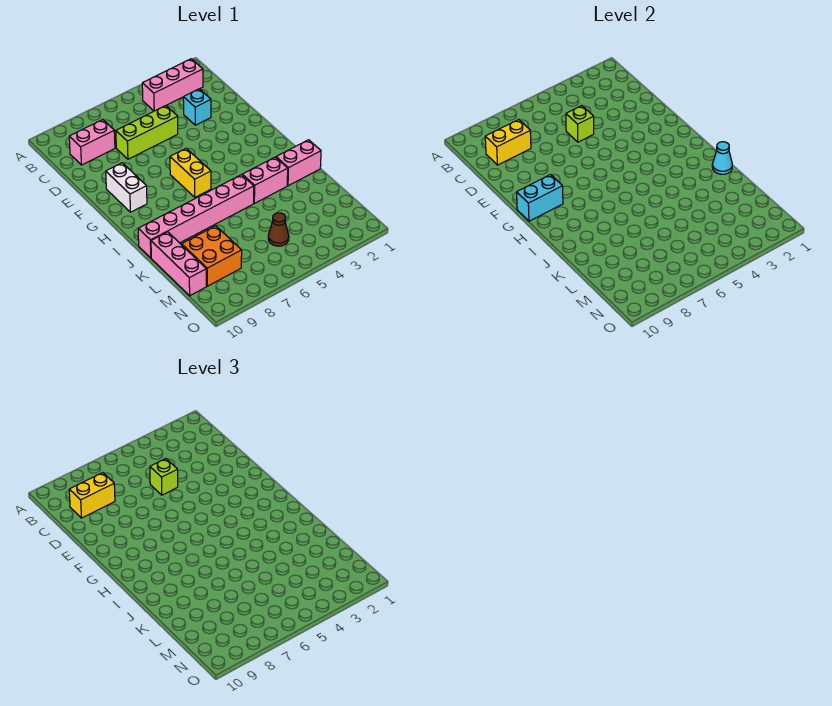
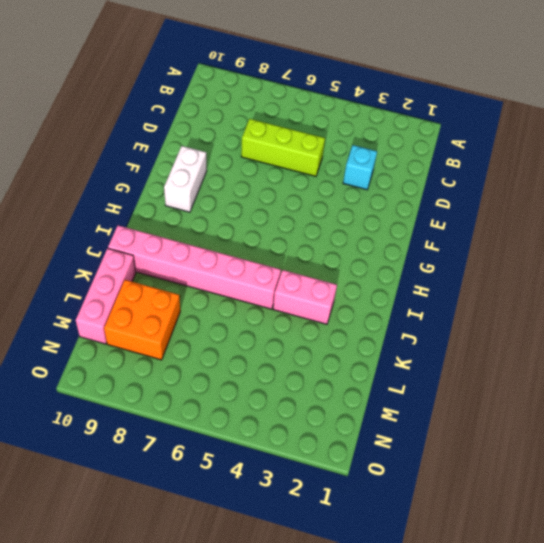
none -> pink 1x3 brick [142,59,203,111]
none -> pink 1x2 brick [69,120,115,165]
none -> yellow 1x2 brick [170,148,211,197]

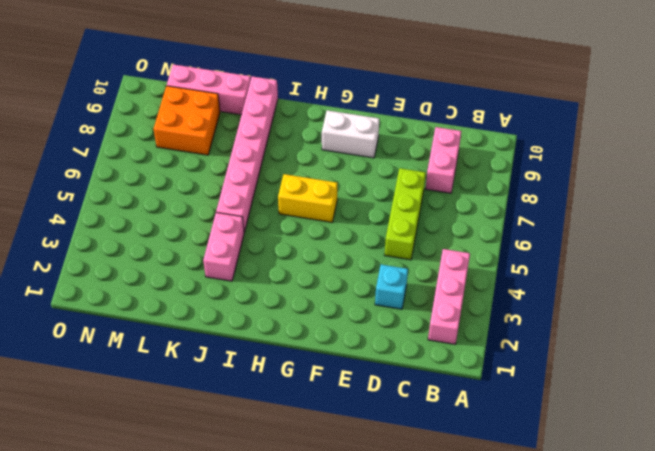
none -> pink 1x2 brick [276,140,321,186]
none -> brown 1x1 cone [268,213,289,246]
none -> yellow 1x2 brick [485,120,531,165]

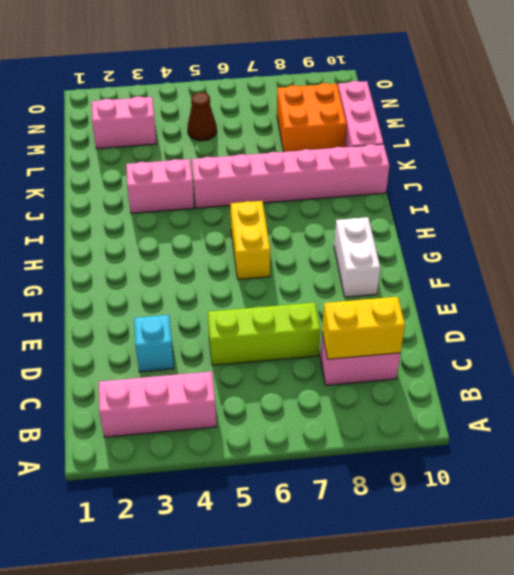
pink 1x2 brick [92,96,156,149] -> pink 1x2 brick moved to [276,140,321,186]
none -> lime 1x1 brick [566,106,594,142]
none -> cyan 1x2 brick [517,175,563,221]
none -> cyan 1x1 cone [712,142,732,174]

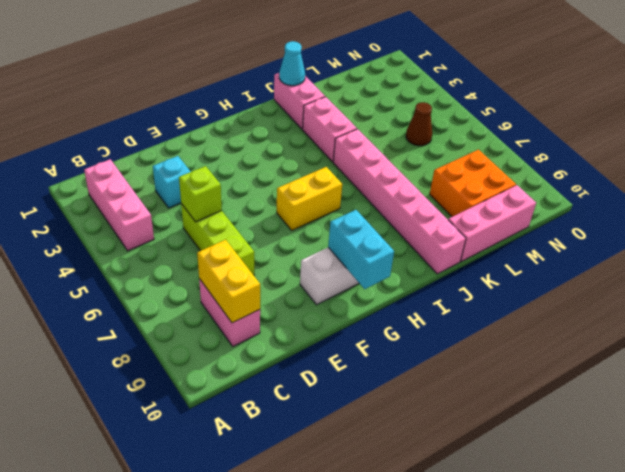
none -> yellow 1x2 brick [69,473,115,518]
none -> lime 1x1 brick [150,459,178,495]

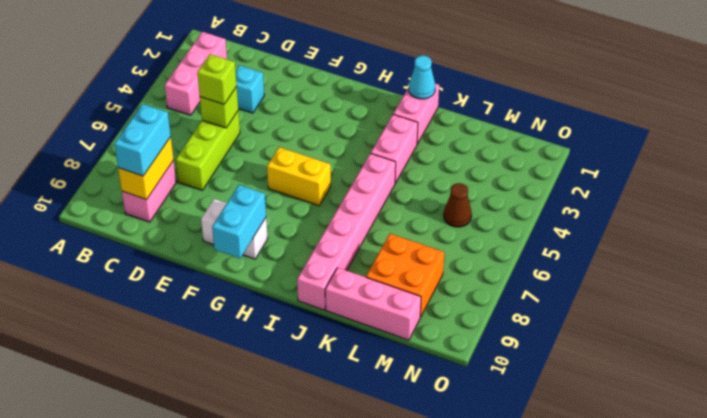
cyan 1x2 brick [114,104,171,176] -> yellow 1x2 brick [69,473,115,518]

